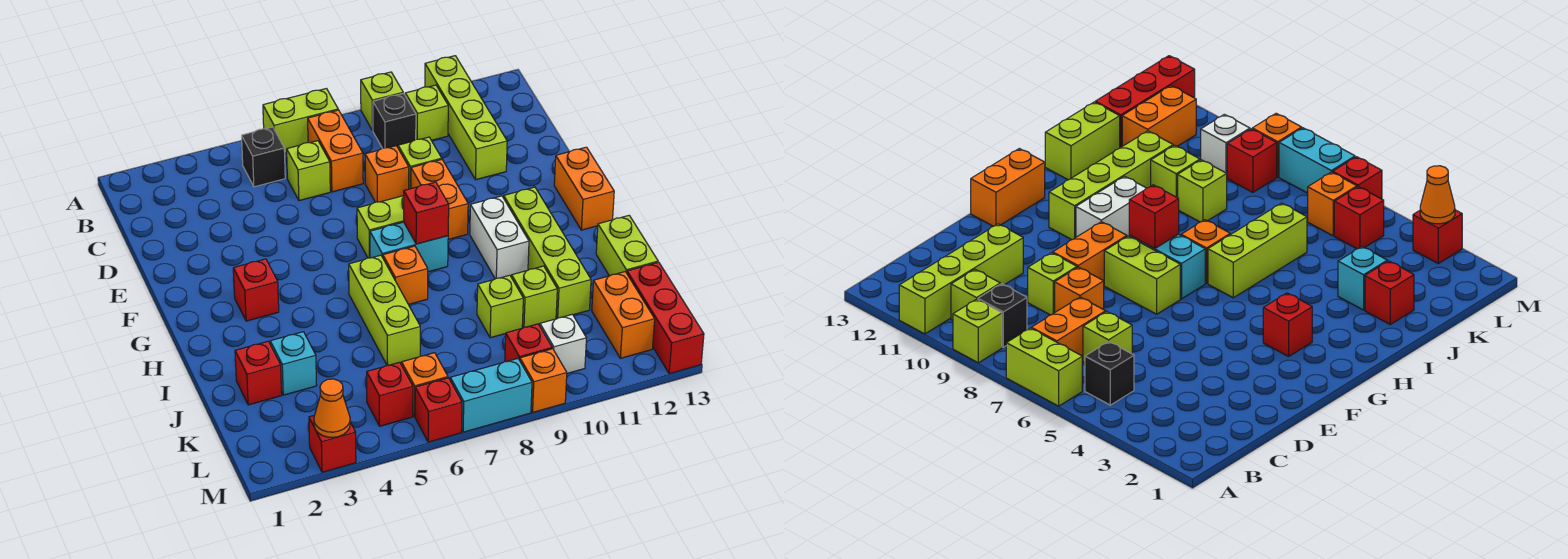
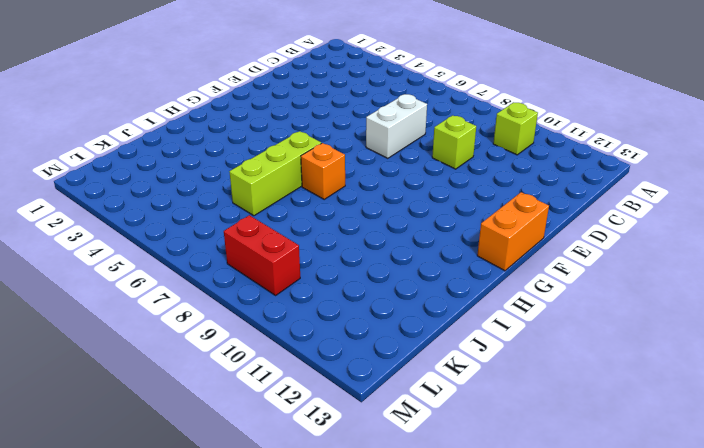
white 1x2 brick [366,94,427,158] -> white 1x2 brick moved to [470,196,529,279]
red 1x2 brick [224,215,300,295] -> red 1x1 brick [505,324,552,362]
none -> lime 1x2 brick [263,89,338,153]
none -> lime 1x1 brick [361,72,403,130]
none -> lime 1x4 brick [425,56,507,180]
none -> black 1x1 brick [242,127,285,187]

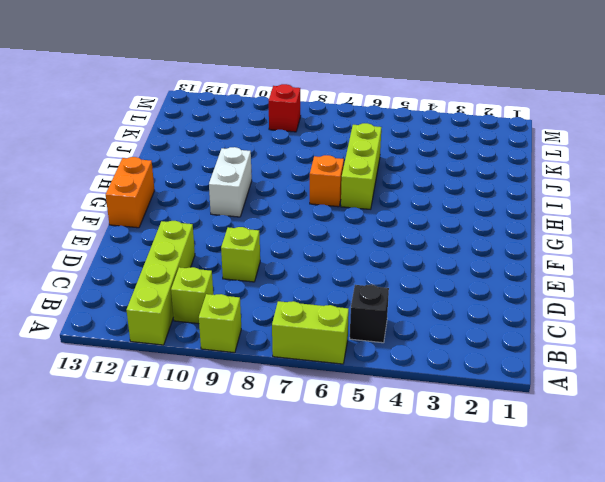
none -> orange 1x2 brick [308,110,363,192]
none -> black 1x1 brick [373,93,416,148]
none -> lime 1x1 brick [287,141,330,201]
none -> orange 1x1 brick [365,146,409,202]

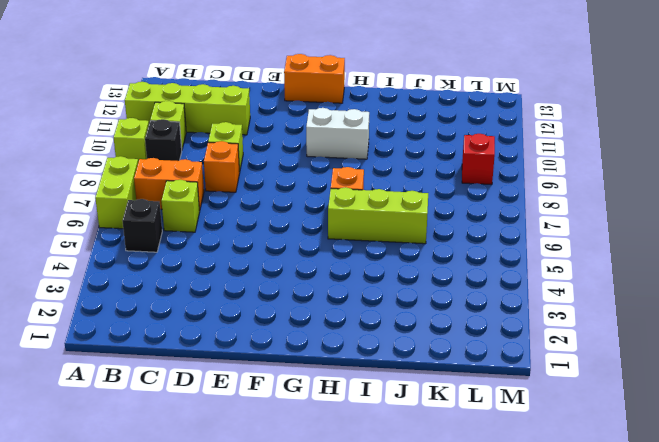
none -> orange 1x2 brick [411,160,468,239]
none -> lime 1x2 brick [357,196,404,258]
none -> red 1x1 brick [233,259,279,321]
none -> cyan 1x2 brick [370,222,448,272]

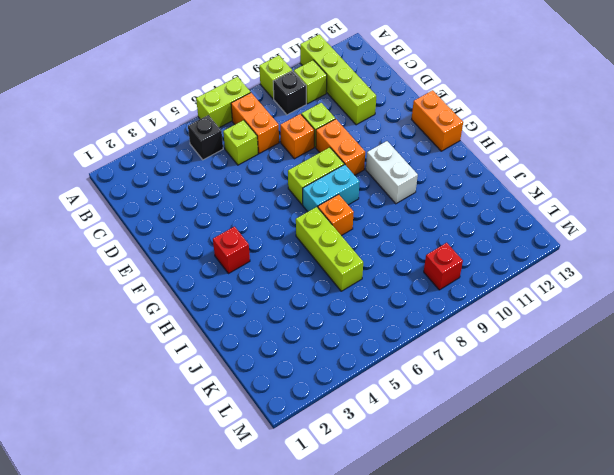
none -> lime 1x4 brick [504,187,591,318]
none -> lime 1x2 brick [596,216,658,276]
none -> red 1x1 brick [235,341,282,405]
none -> cyan 1x1 brick [270,332,317,395]

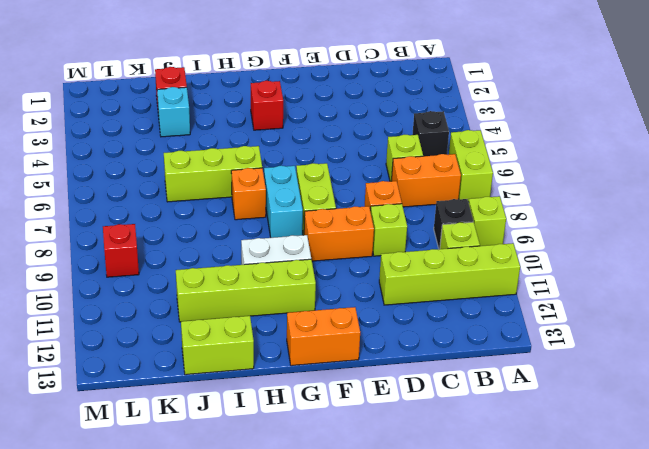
none -> lime 1x1 brick [477,275,523,338]
none -> lime 1x1 brick [512,266,557,328]
none -> orange 1x2 brick [592,272,655,358]
none -> red 1x3 brick [627,262,704,374]

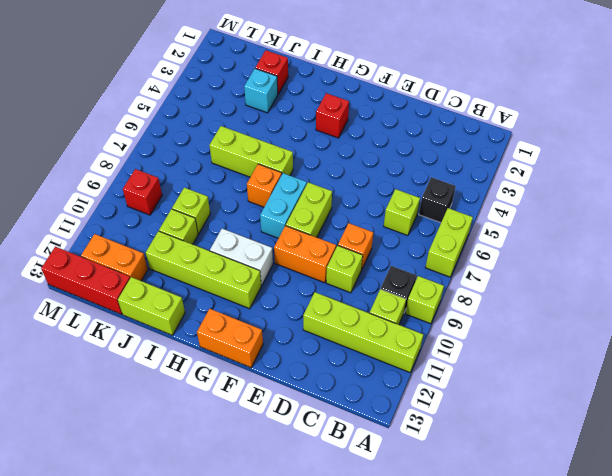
none -> orange 1x2 brick [308,110,363,192]
none -> red 1x1 brick [367,362,413,426]
none -> orange 1x1 brick [402,353,448,417]
none -> white 1x1 brick [540,314,586,373]

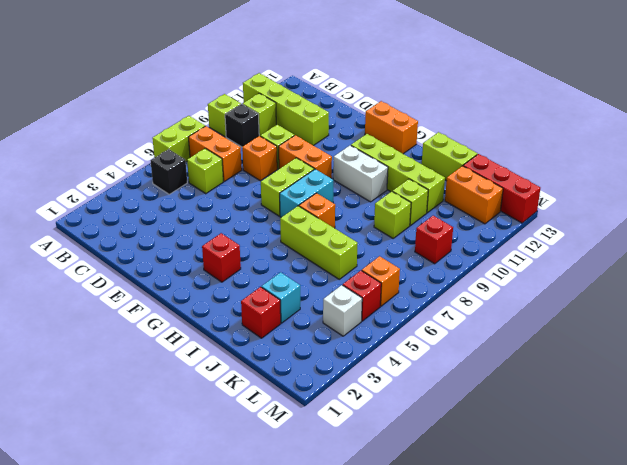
white 1x1 brick [323,285,362,336] -> white 1x1 brick moved to [540,314,586,373]
none -> red 1x1 brick [309,416,356,472]
none -> red 1x1 brick [415,378,462,442]
none -> cyan 1x2 brick [450,359,532,432]
none -> orange 1x1 brick [520,349,567,412]

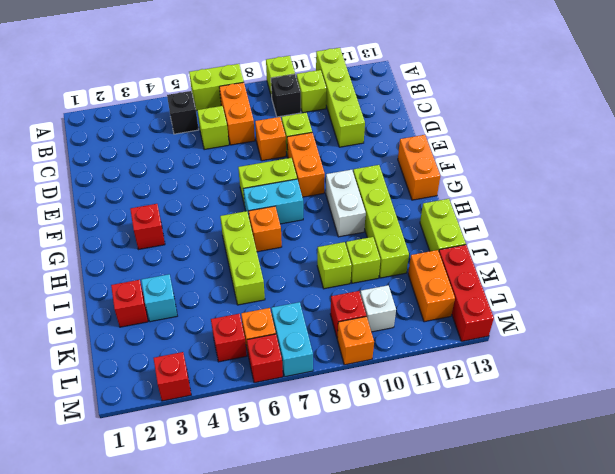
cyan 1x2 brick [271,302,313,377] -> cyan 1x2 brick turned to [450,359,532,432]
none -> red 1x1 brick [404,182,449,244]
none -> orange 1x1 cone [314,379,350,437]

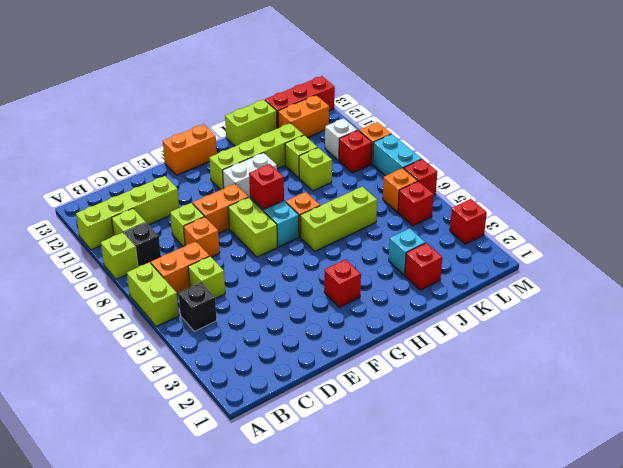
none -> orange 1x1 cone [314,379,350,437]

